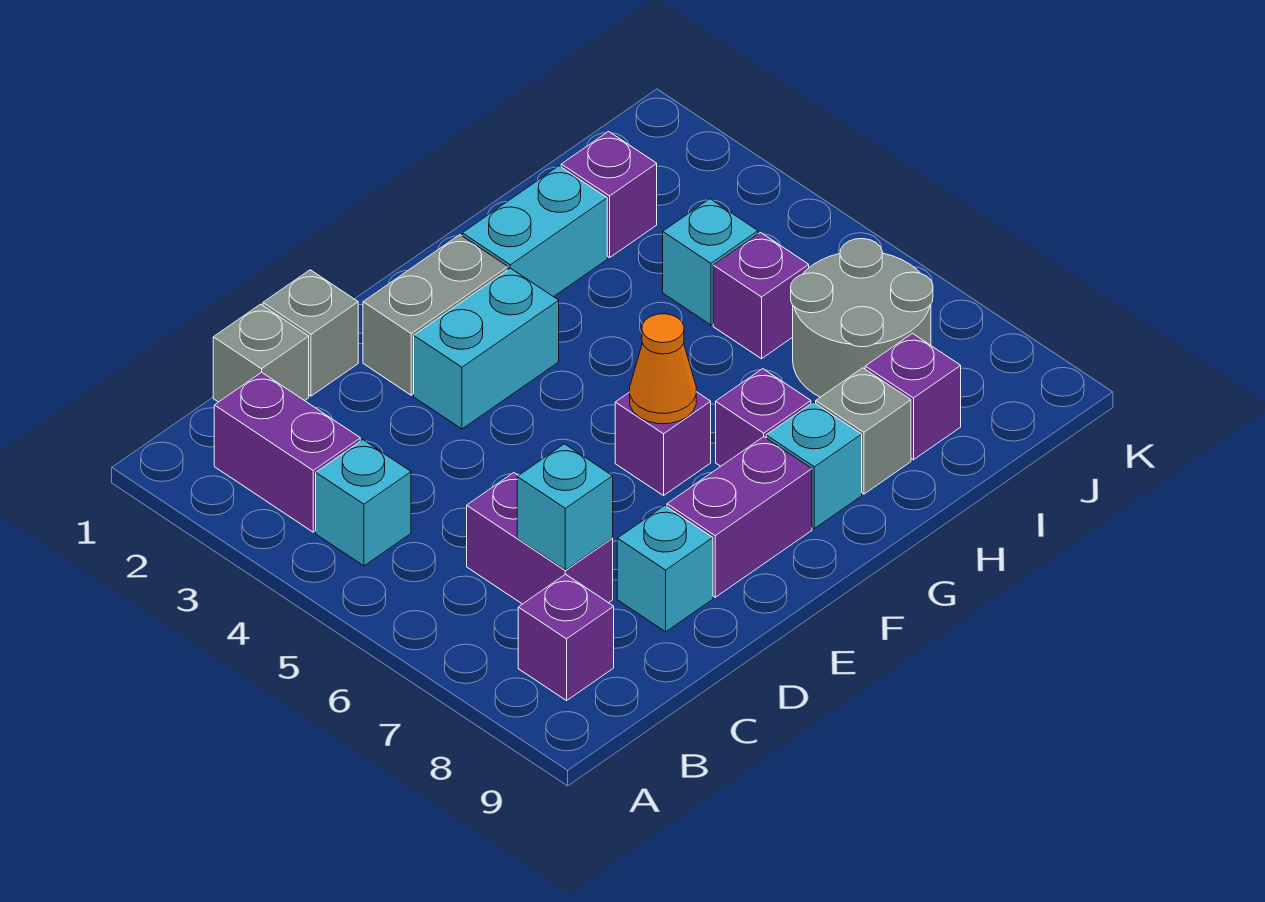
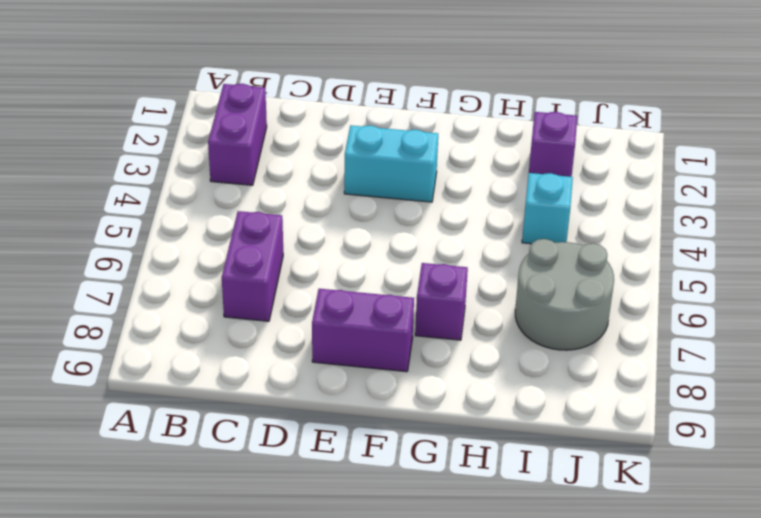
none -> cyan 1x1 brick [316,440,411,566]
none -> purple 1x1 brick [518,574,614,701]
none -> grey 1x1 brick [213,304,309,402]

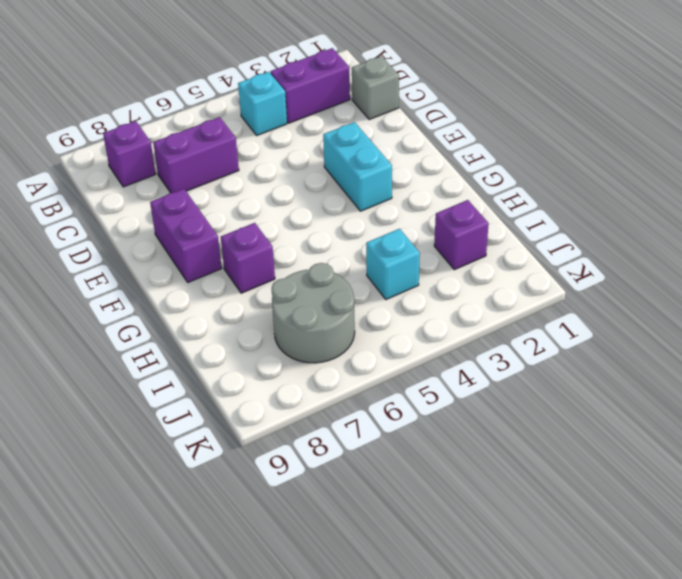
none -> grey 1x1 brick [263,270,358,396]
none -> cyan 1x1 brick [617,506,713,632]
none -> grey 1x2 brick [363,235,508,395]

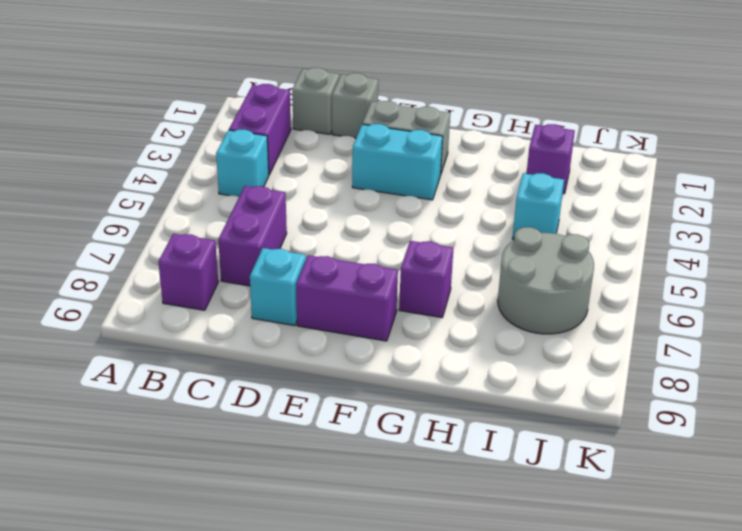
none -> purple 1x1 brick [615,392,711,496]
none -> cyan 1x2 brick [462,166,607,297]
none -> cyan 1x1 brick [766,402,862,528]

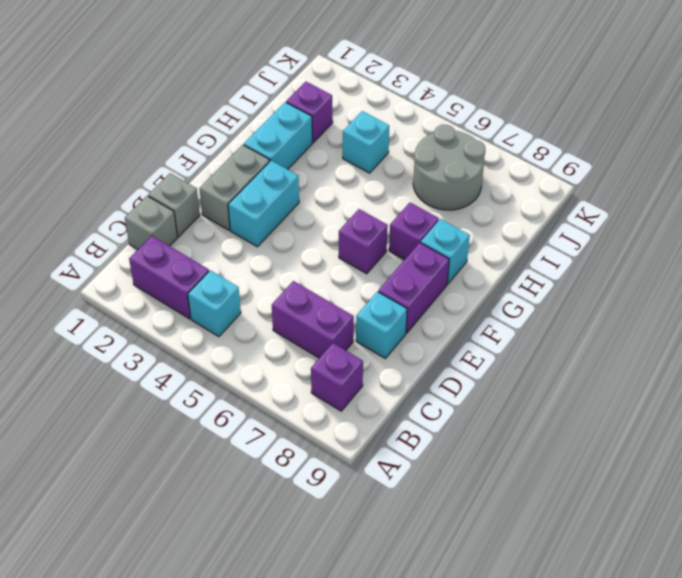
none -> grey 1x1 brick [816,368,911,494]
none -> purple 1x1 brick [713,233,809,359]
none -> purple 1x1 brick [865,334,961,460]

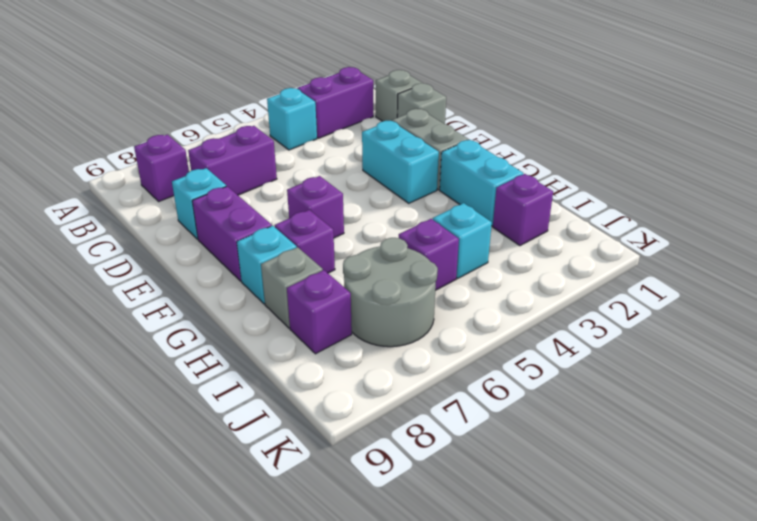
none -> cyan 1x1 brick [517,444,613,570]
none -> orange 1x1 cone [630,314,696,424]

